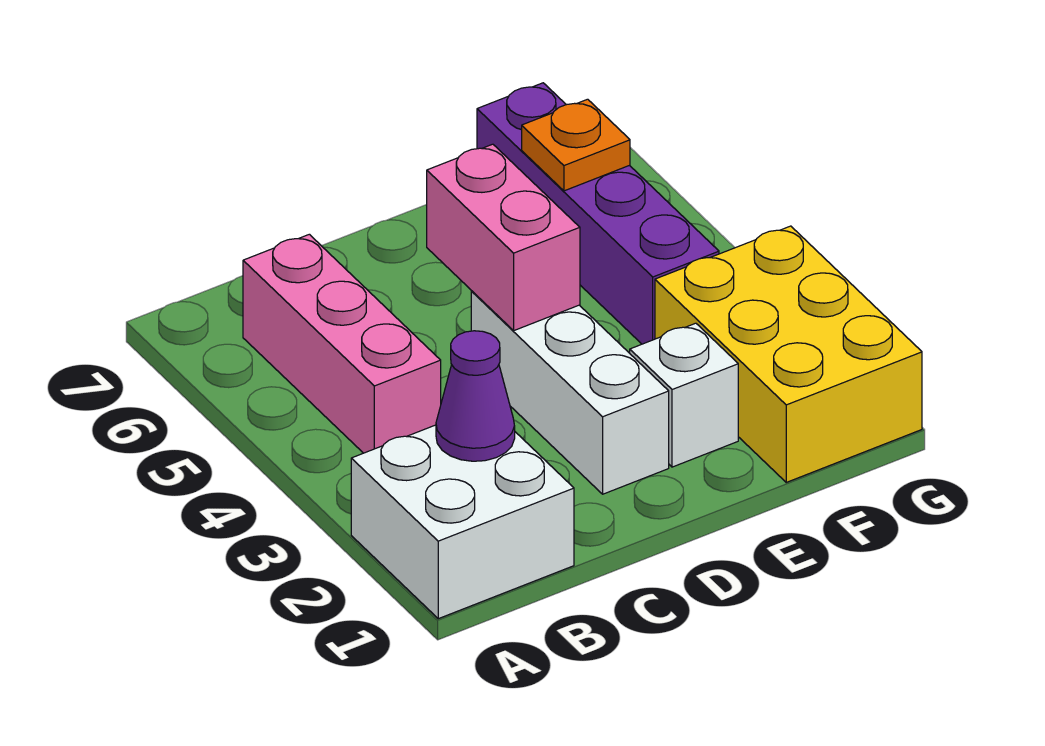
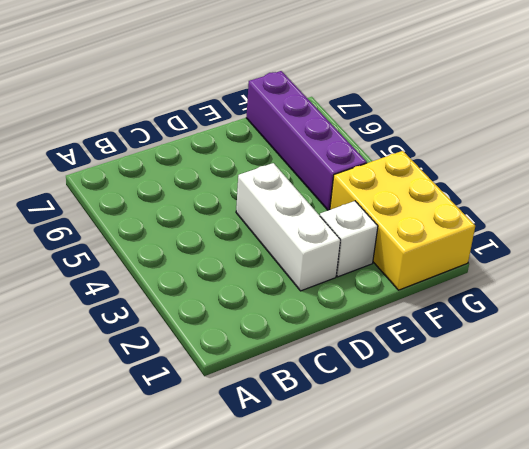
none -> white 2x2 brick [351,425,574,619]
none -> pink 1x3 brick [243,234,441,453]

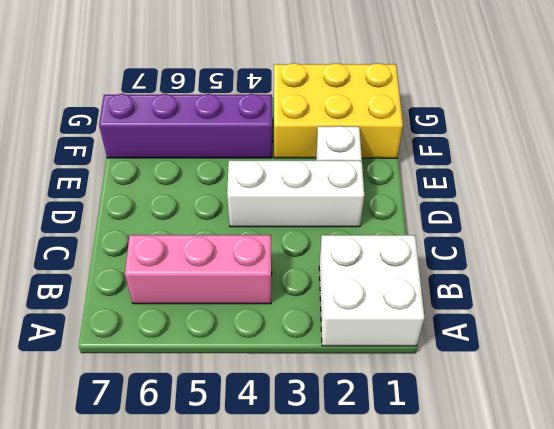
none -> purple 1x1 cone [436,331,515,461]
none -> pink 1x2 brick [427,144,580,330]

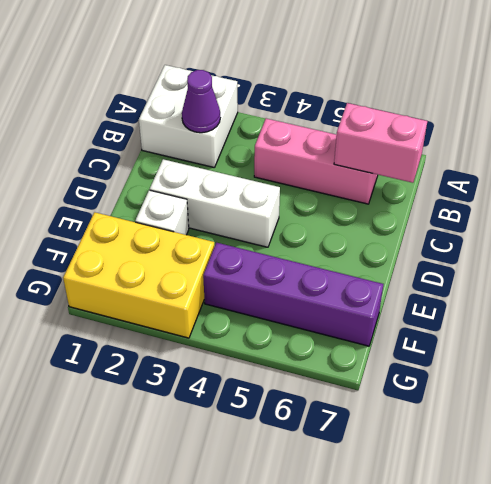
pink 1x2 brick [334,103,427,183] -> pink 1x2 brick moved to [427,144,580,330]
none -> orange 1x1 plate [522,99,630,191]

